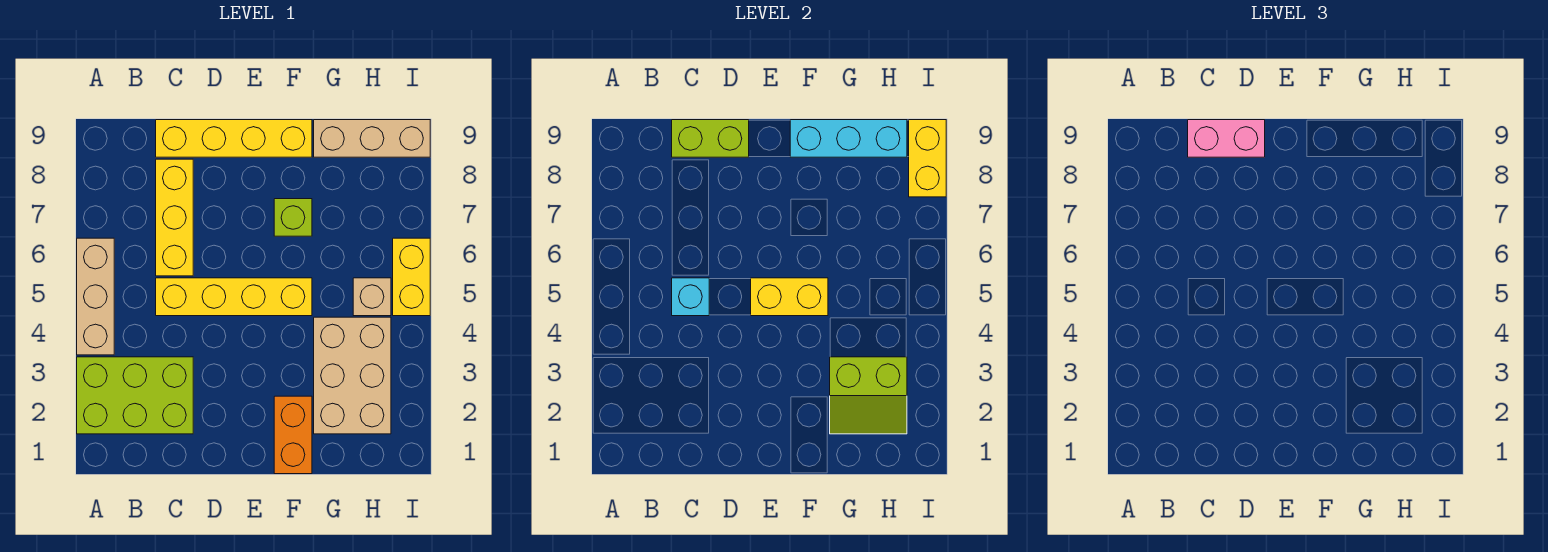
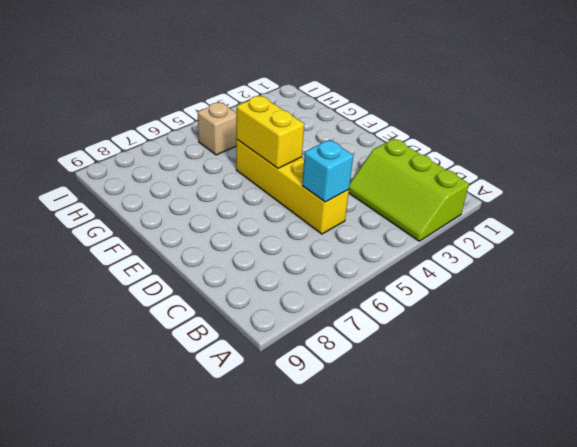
lime 2x3 slope [349,139,469,241] -> lime 2x3 brick [77,357,193,434]
none -> tan 1x3 brick [77,238,114,355]
none -> yellow 1x3 brick [156,159,193,276]
none -> yellow 1x4 brick [156,120,312,157]

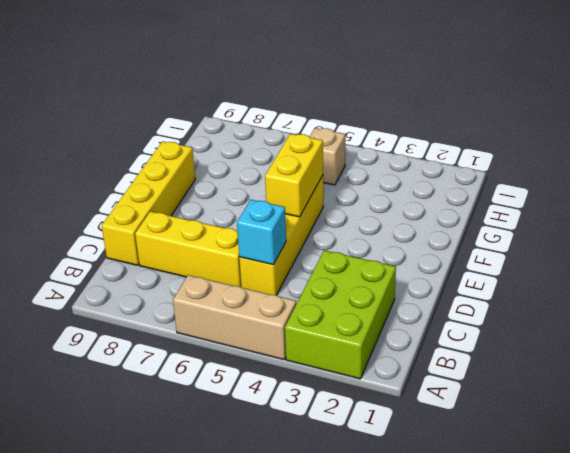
none -> orange 1x2 brick [274,396,312,474]
none -> lime 1x1 brick [274,199,312,236]
none -> tan 2x3 brick [314,317,391,434]

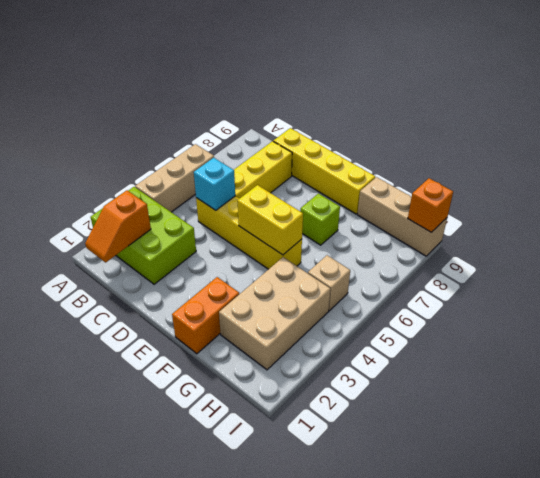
orange 1x2 slope [85,190,151,263] -> none
orange 1x1 brick [408,178,453,232] -> yellow 1x2 brick [909,120,946,197]
none -> yellow 1x2 brick [393,238,430,316]
none -> lime 1x2 brick [672,120,749,157]
none -> cyan 1x3 brick [790,120,907,157]

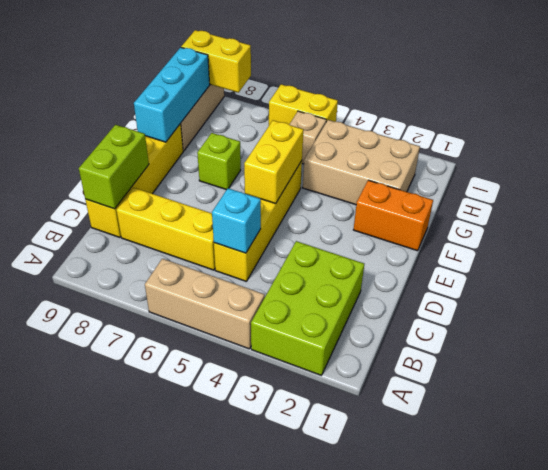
none -> lime 2x2 slope [830,357,907,434]
none -> pink 1x2 brick [1188,120,1265,157]

